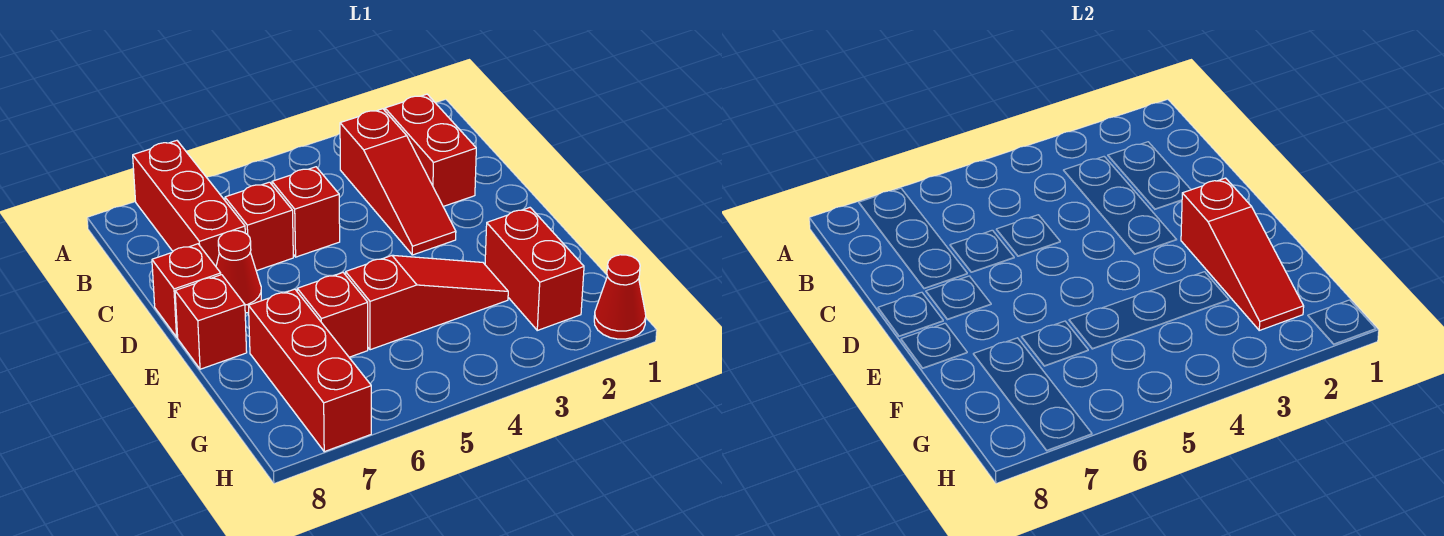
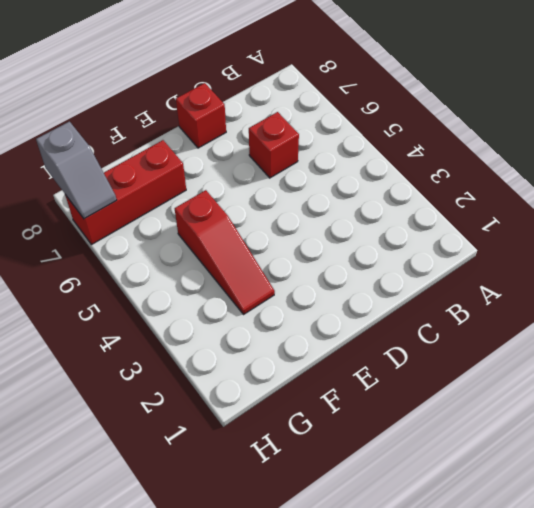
grey 1x2 slope [36,122,117,219] -> none
none -> red 1x3 brick [133,141,245,266]
none -> red 1x2 brick [385,94,476,206]
none -> red 1x3 slope [340,109,456,255]

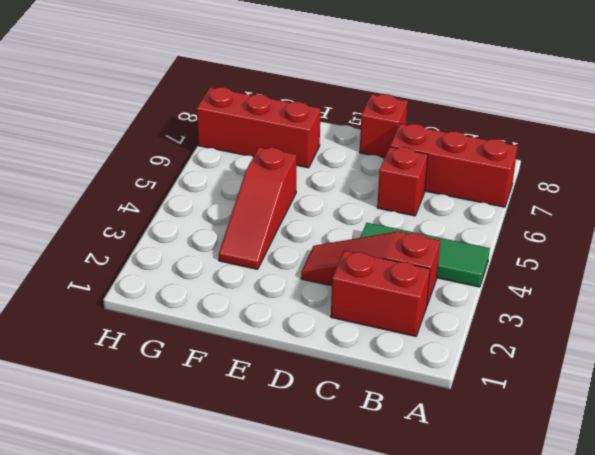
green 1x3 tile [360,223,490,287] -> none
none -> red 1x1 brick [272,167,340,257]
none -> red 1x1 cone [216,231,261,313]
none -> red 1x1 brick [175,275,247,369]

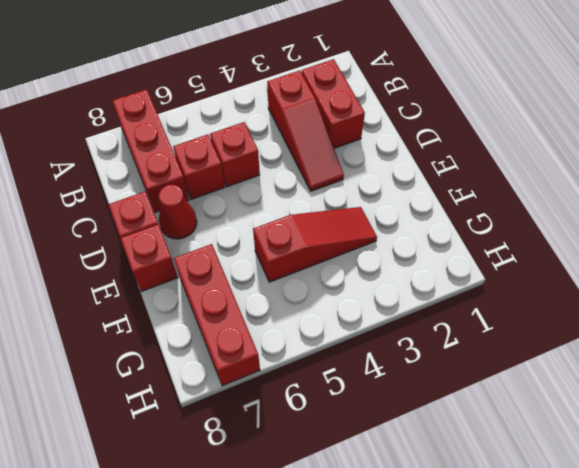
none -> red 1x2 brick [485,208,584,330]
none -> red 1x1 brick [297,273,368,357]
none -> red 1x1 cone [594,255,646,339]

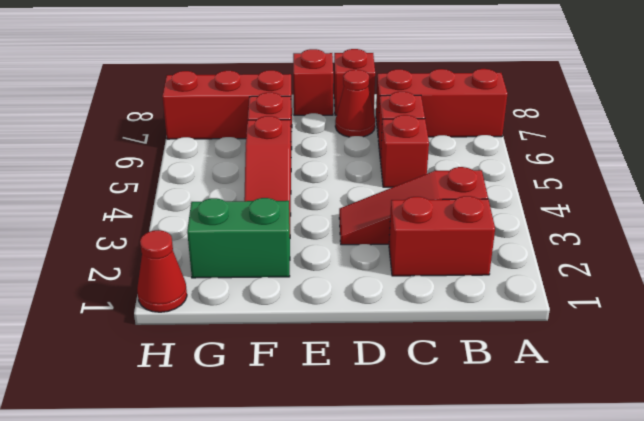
green 1x2 brick [187,198,290,278] -> red 1x2 brick [485,208,584,330]
none -> red 1x3 slope [1181,178,1304,330]

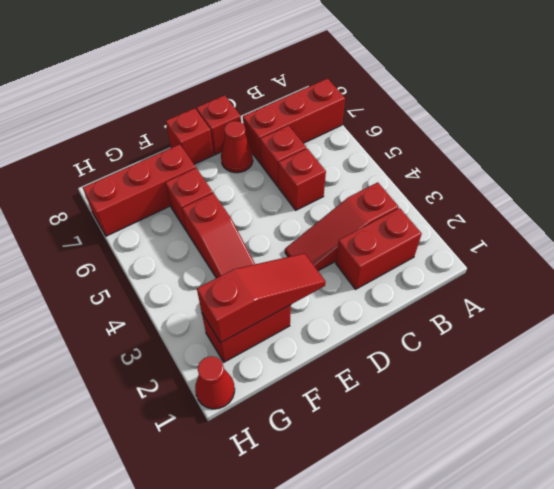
red 1x3 slope [197,253,326,343] -> red 1x3 slope turned to [1181,178,1304,330]

